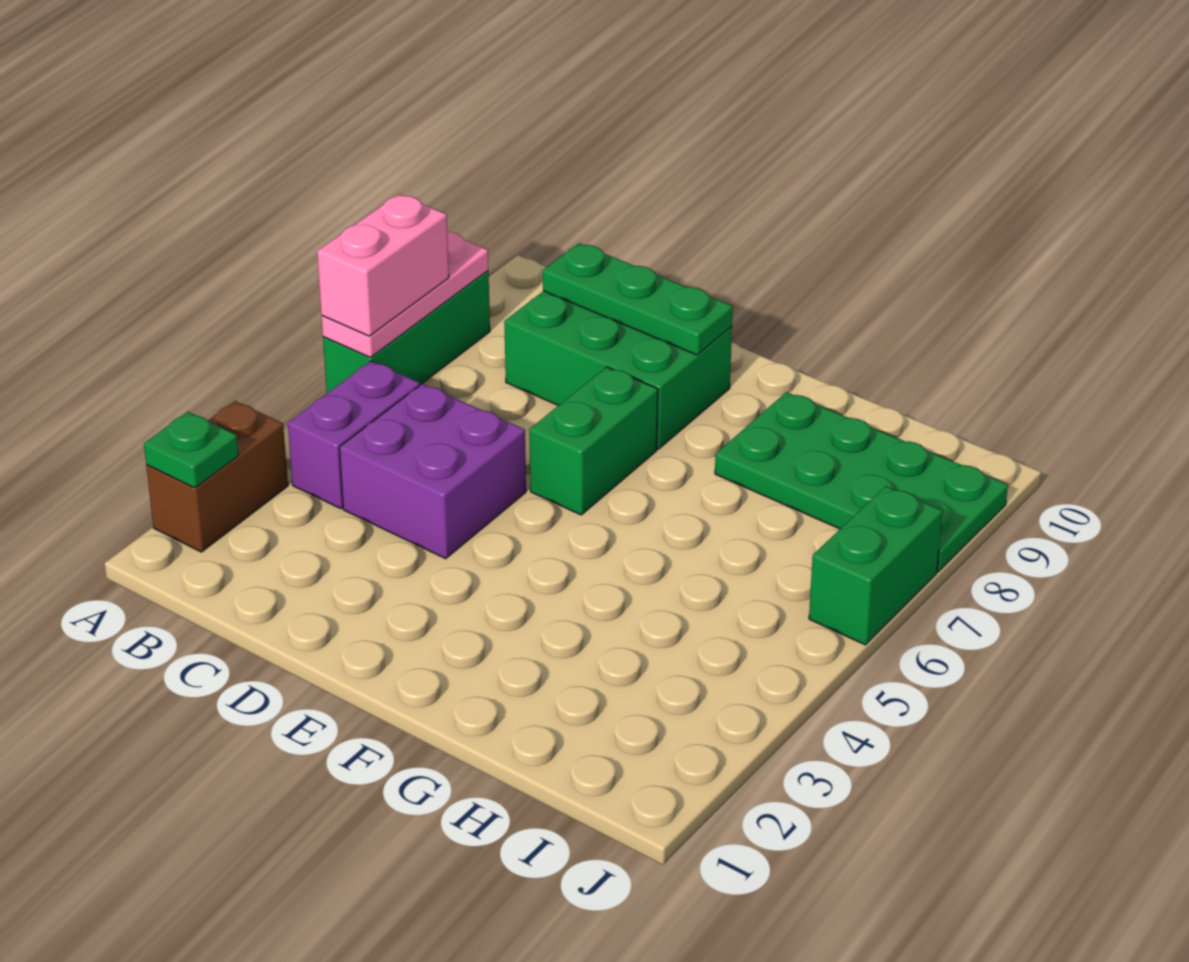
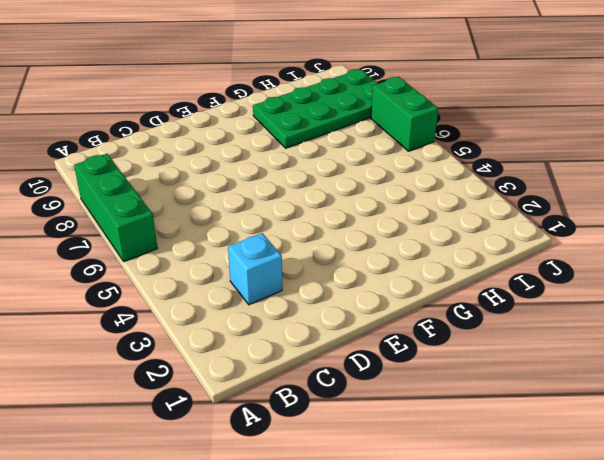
cyan 1x1 brick [228,233,282,305] -> none
none -> brown 1x2 brick [146,401,288,552]
none -> purple 1x2 brick [288,361,420,509]
none -> purple 2x2 brick [339,384,526,559]

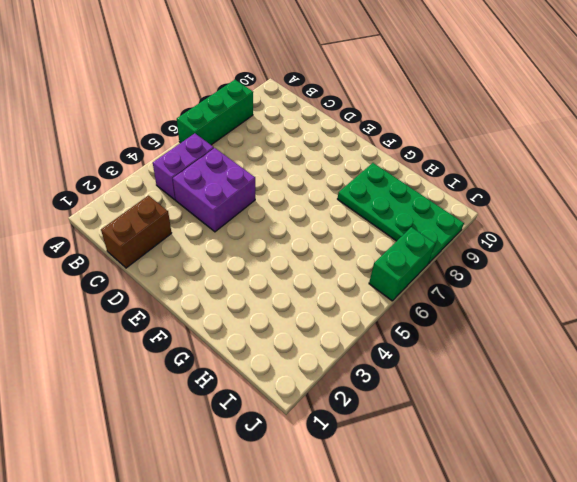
brown 1x2 brick [101,196,171,268] -> brown 1x2 brick moved to [146,401,288,552]
none -> green 2x3 brick [504,291,732,449]
none -> green 1x2 brick [529,367,658,515]
none -> green 1x1 plate [144,412,238,488]

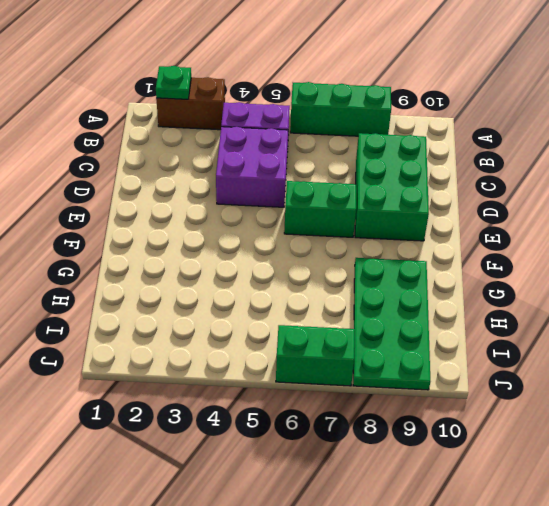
none -> pink 1x3 plate [322,232,488,358]
none -> green 1x3 plate [543,243,733,355]
none -> pink 1x2 brick [317,194,449,336]

